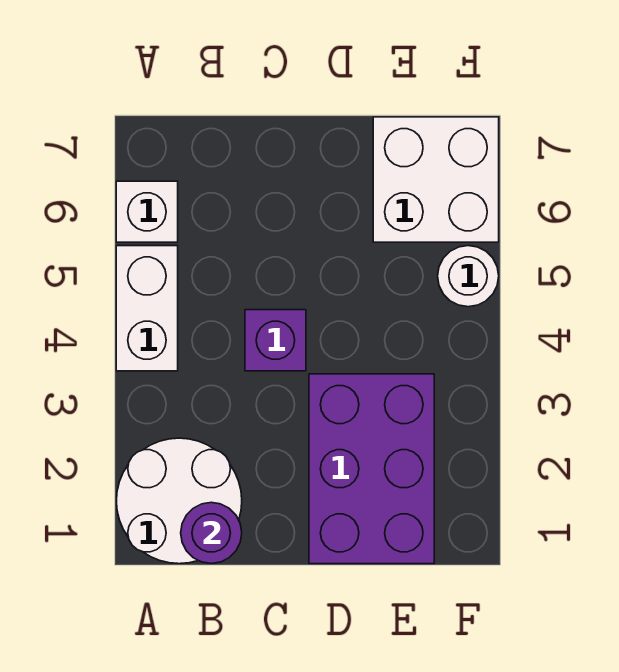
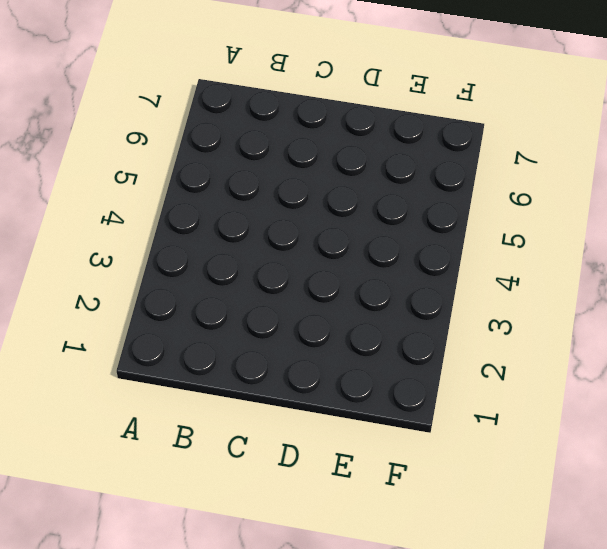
none -> white 2x2 round brick [117,438,242,564]
none -> white 1x2 brick [116,246,178,371]

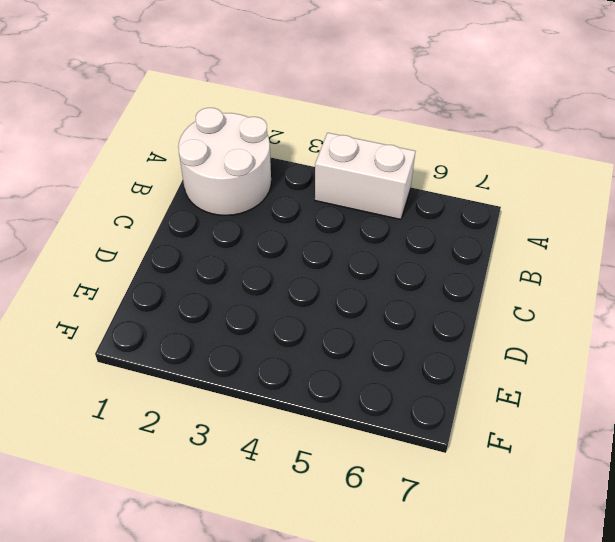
none -> white 1x1 brick [116,181,178,242]
none -> purple 1x1 brick [245,310,306,371]

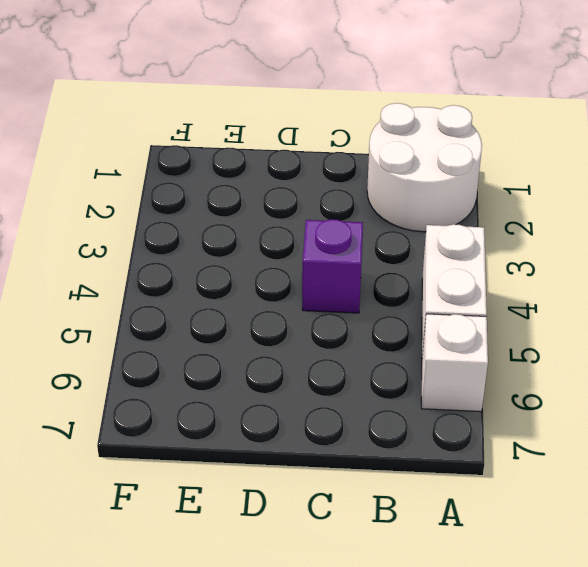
none -> purple 2x3 brick [309,374,434,564]
none -> white 2x2 brick [373,117,499,242]

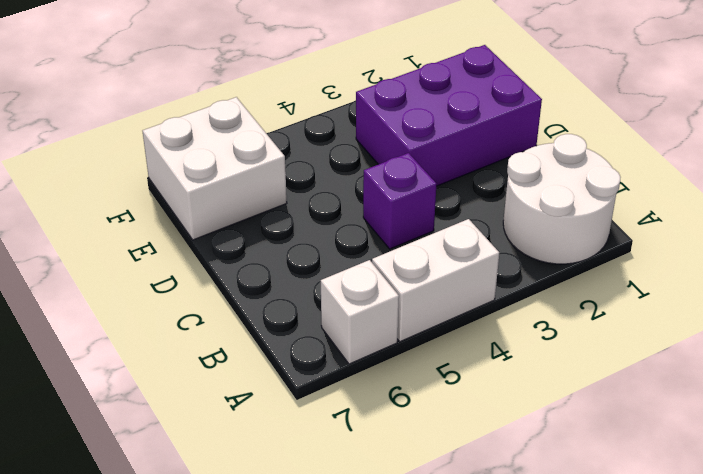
none -> white 1x1 round brick [438,246,499,307]
none -> purple 1x1 round brick [181,502,242,564]

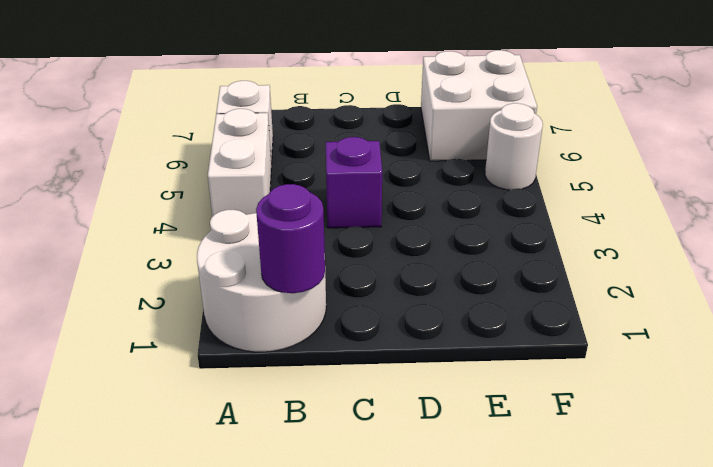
none -> purple 2x3 brick [309,374,434,564]

